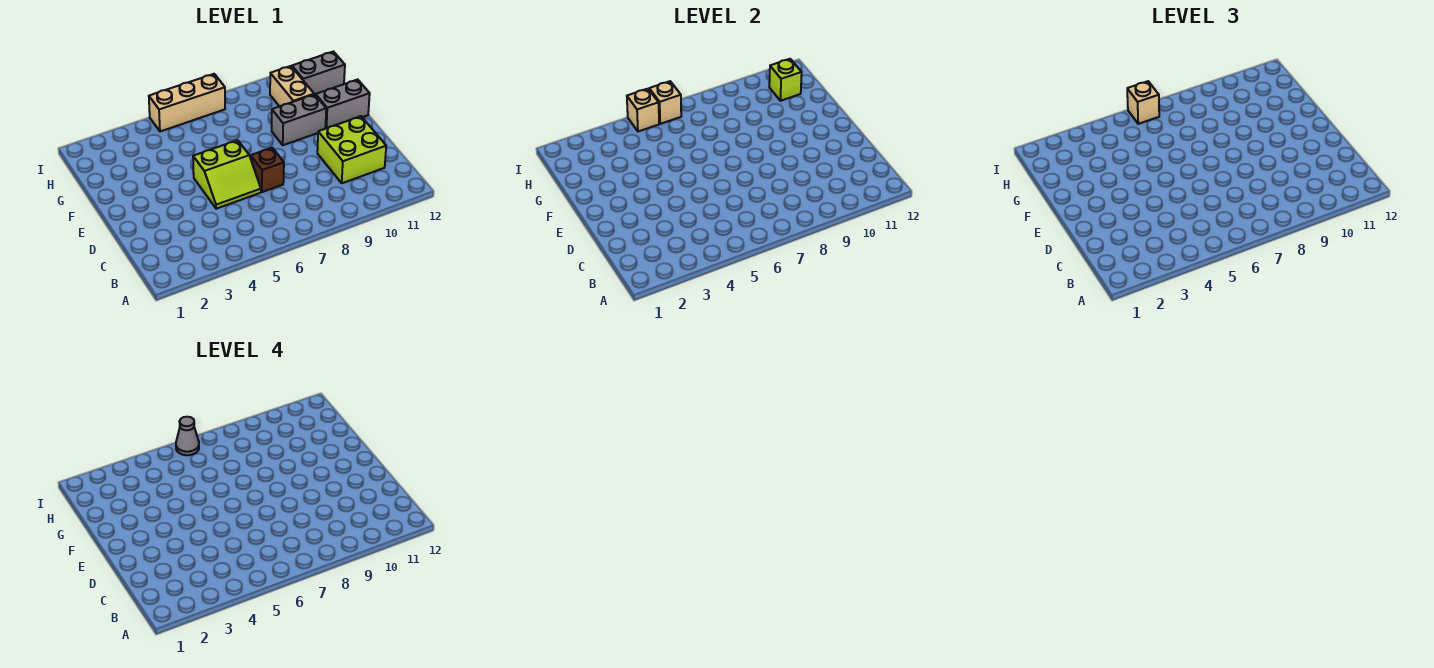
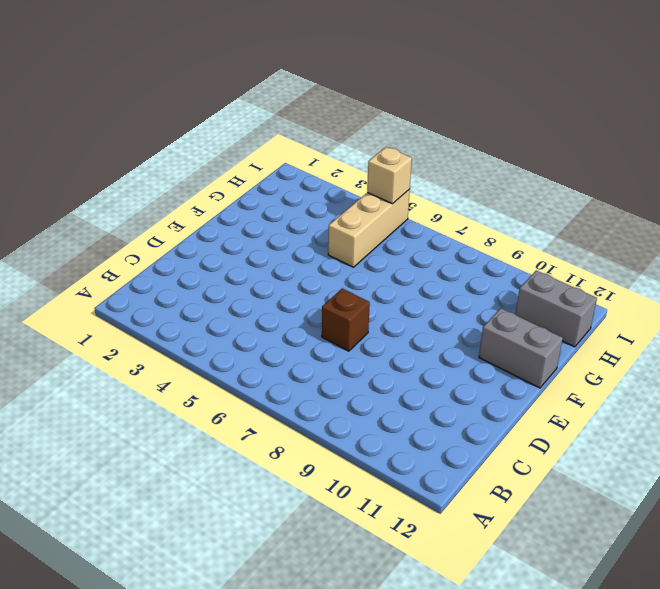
tan 1x3 brick [328,189,410,267] -> tan 1x3 brick turned to [149,74,225,131]
none -> lime 2x2 brick [317,116,386,183]
none -> lime 2x2 slope [193,140,261,209]
none -> grey 1x2 brick [272,95,326,145]

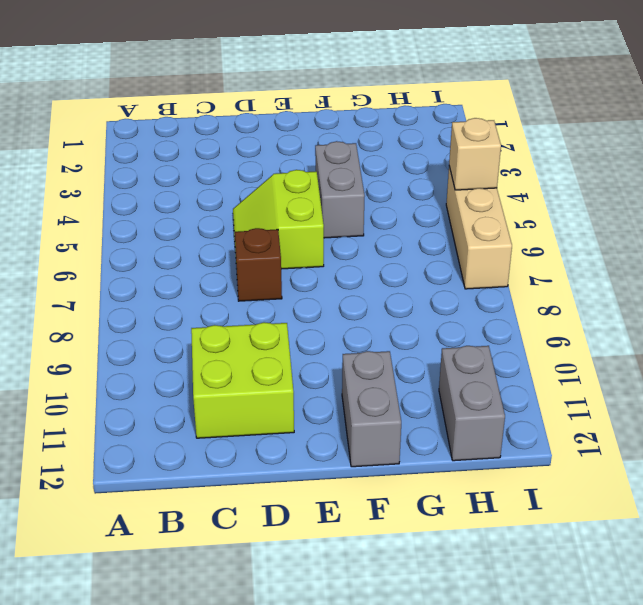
grey 1x2 brick [315,141,365,238] -> grey 1x2 brick moved to [272,95,326,145]
none -> tan 1x2 brick [270,66,314,107]
none -> lime 1x1 brick [769,59,802,101]
none -> tan 1x1 brick [649,81,681,124]

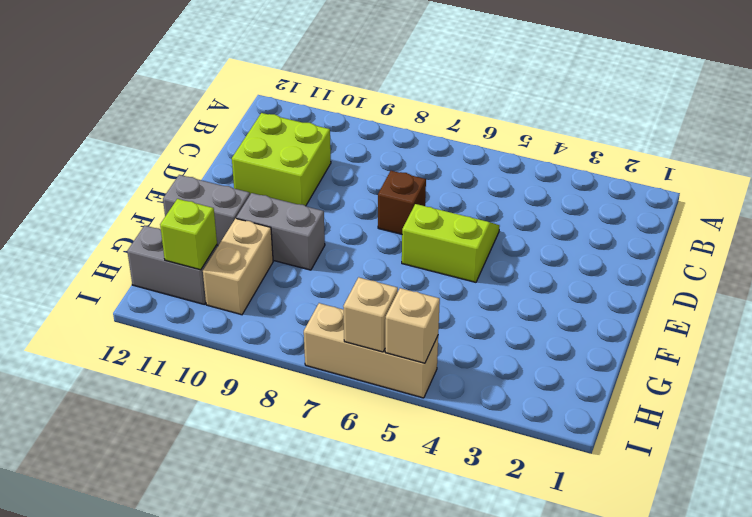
none -> tan 1x1 brick [1127,81,1159,124]
none -> grey 1x1 cone [176,417,199,455]

